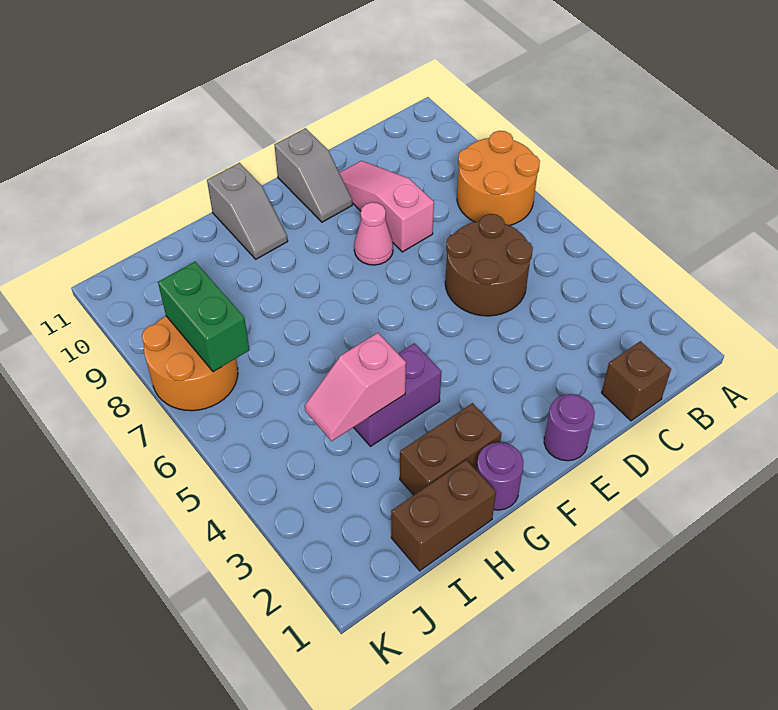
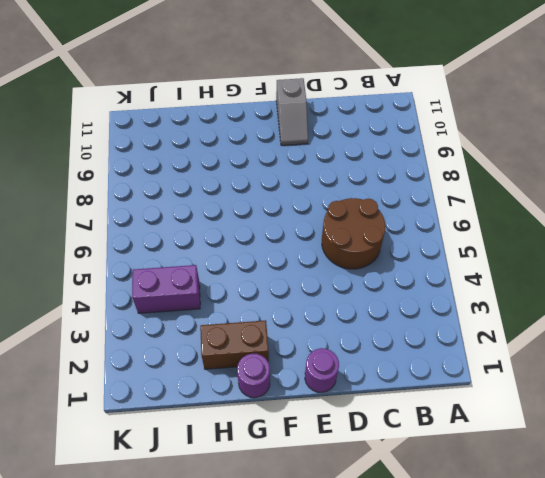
purple 1x2 brick [132,265,200,313] -> purple 1x2 brick moved to [354,343,442,446]
none -> orange 2x2 round brick [457,131,540,226]
none -> brown 1x1 brick [602,341,671,421]
none -> pink 1x3 slope [340,161,434,252]

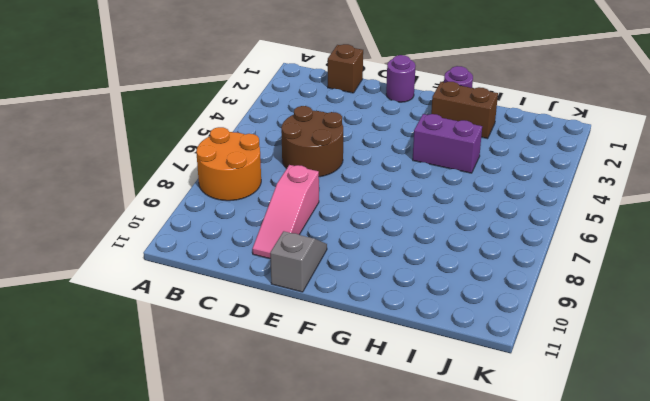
none -> pink 1x1 cone [354,202,393,265]
none -> grey 1x2 slope [207,163,288,259]
none -> brown 1x2 brick [391,460,496,571]

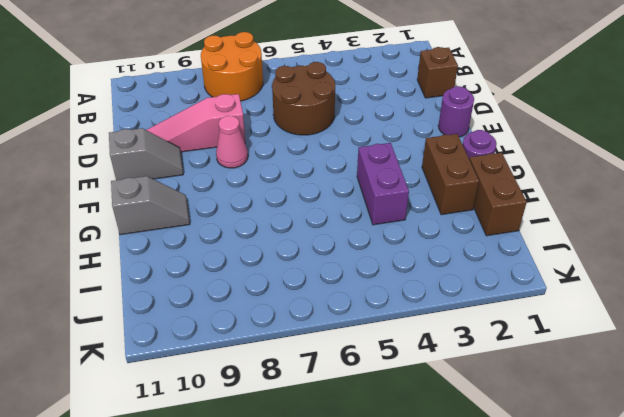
none -> orange 2x2 round brick [142,316,238,411]
none -> pink 1x2 slope [305,333,406,441]
none -> green 1x2 brick [158,262,249,372]

